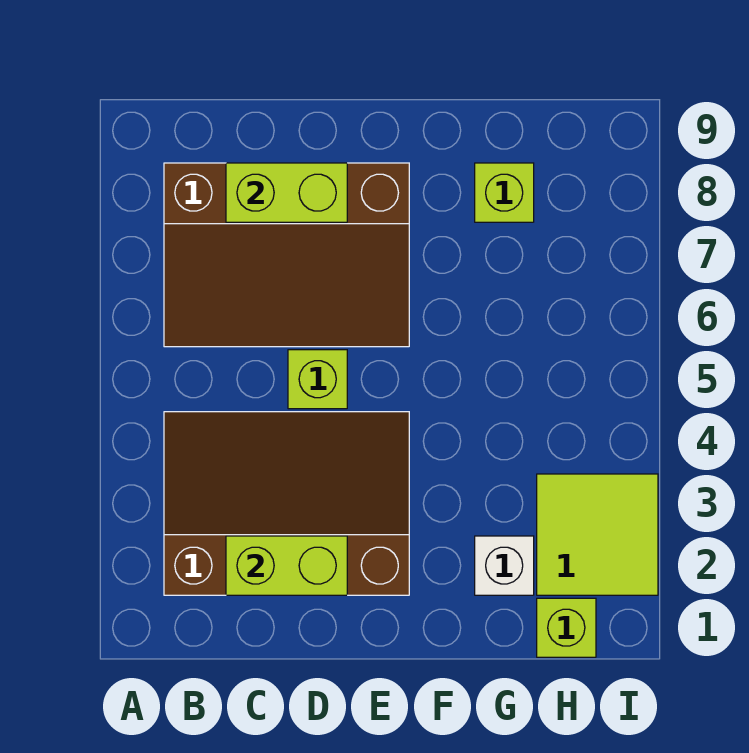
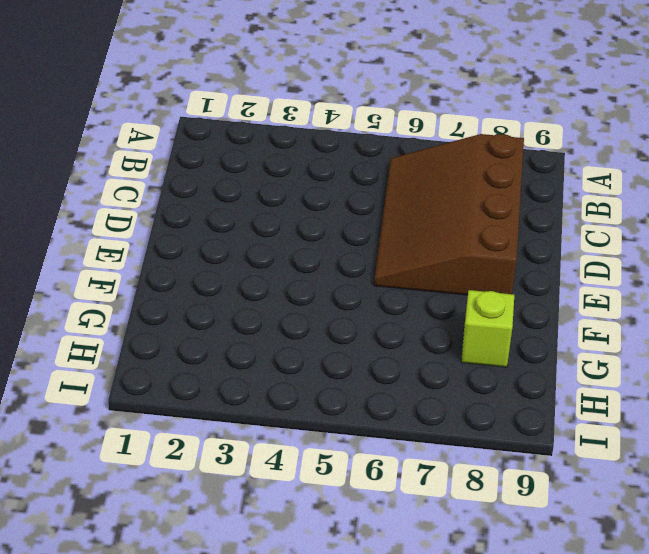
none -> brown 3x4 slope [164,412,409,595]
none -> lime 1x1 brick [288,350,347,409]

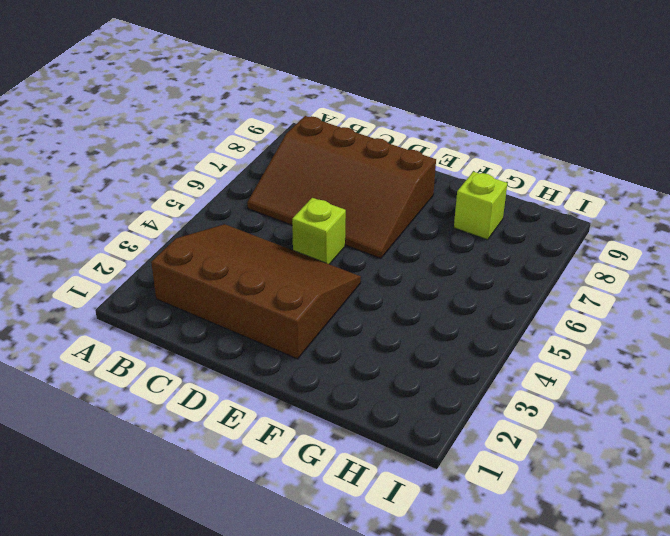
none -> white 1x1 brick [475,536,534,595]
none -> lime 1x1 brick [537,598,596,657]

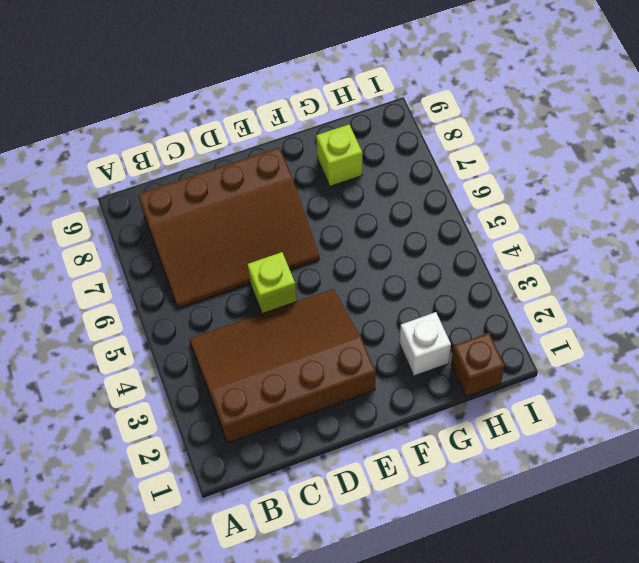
brown 1x1 brick [451,333,505,397] -> lime 1x1 brick [537,598,596,657]
none -> lime 2x2 tile [537,474,658,595]
none -> lime 1x2 brick [226,536,347,595]

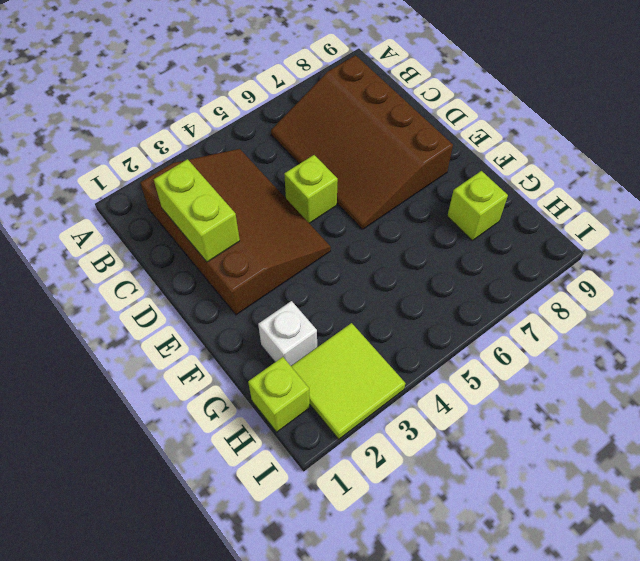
none -> lime 1x2 brick [226,163,347,222]

